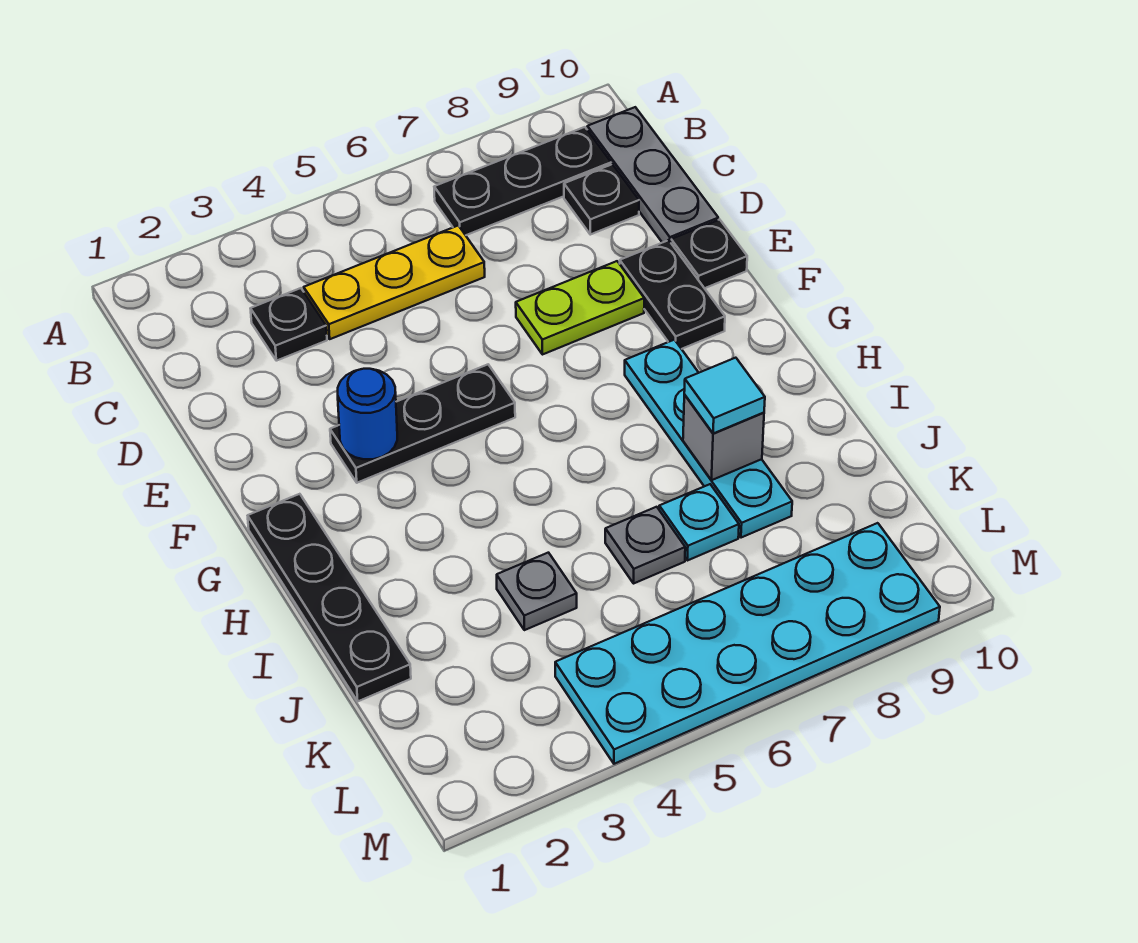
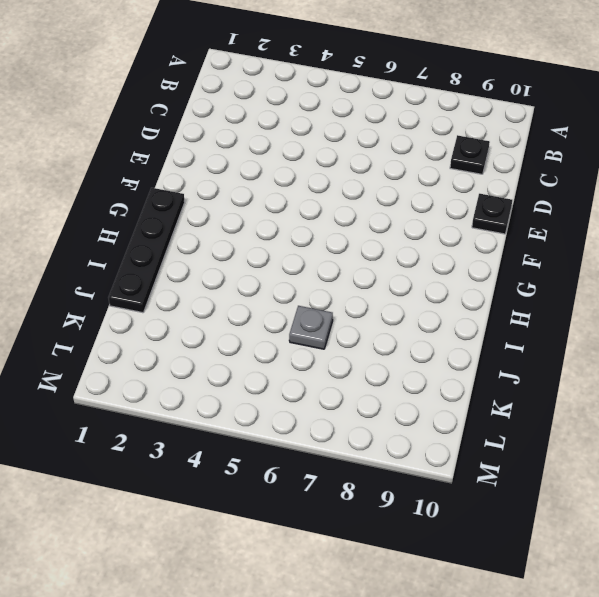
none -> black 1x3 plate [434,127,611,235]
none -> grey 1x3 plate [587,107,718,243]
none -> black 1x1 plate [250,288,327,361]

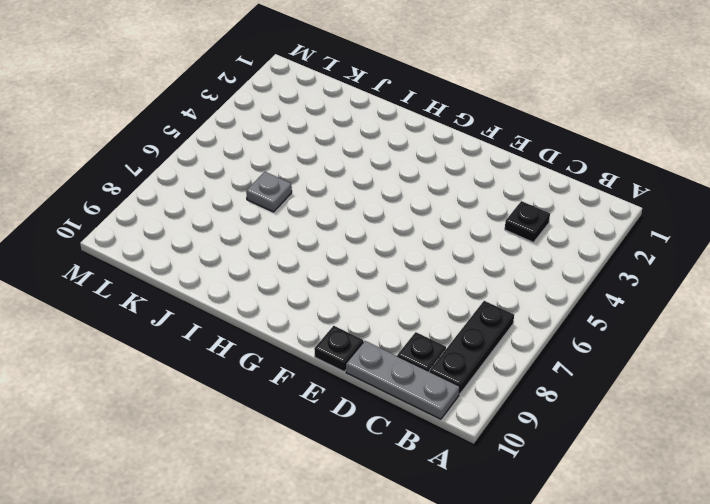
none -> yellow 1x3 plate [304,225,485,339]
none -> lime 1x2 plate [516,261,644,355]
none -> black 1x2 plate [620,240,725,349]

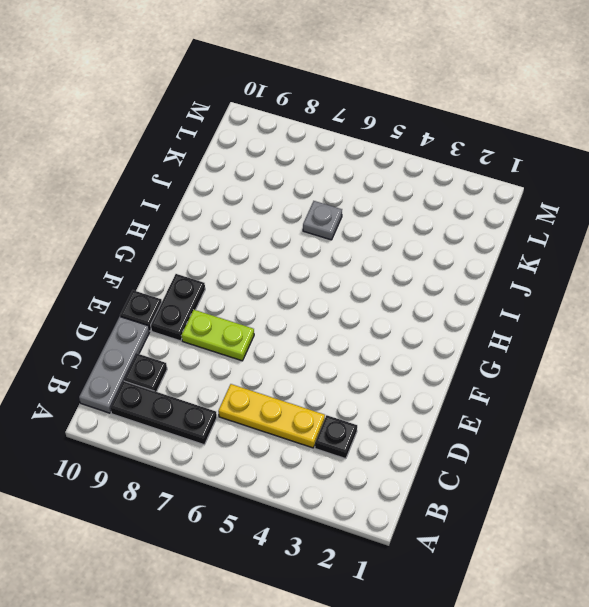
none -> black 1x3 plate [330,365,515,483]
none -> black 1x4 plate [248,494,411,701]
none -> cyan 1x4 plate [625,340,792,538]

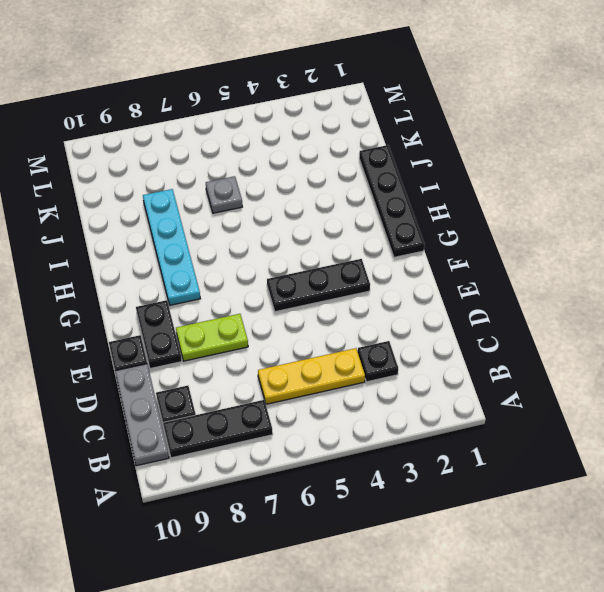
none -> grey 1x1 plate [497,553,577,630]
none -> cyan 1x1 plate [659,484,739,561]
none -> cyan 2x6 plate [555,523,940,764]

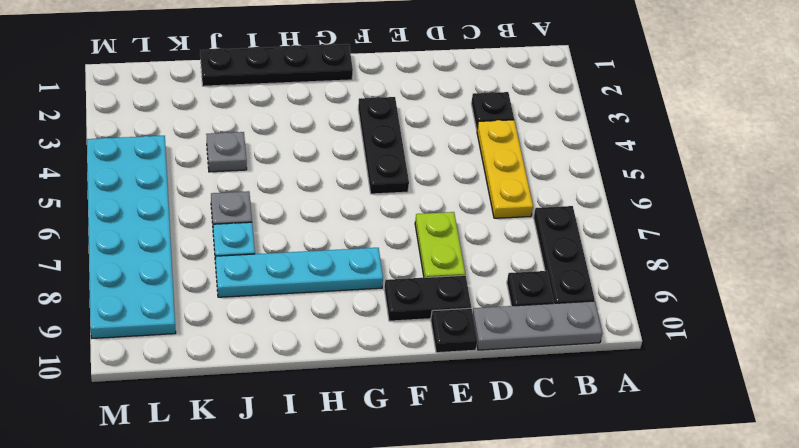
none -> blue 1x1 round brick [338,369,397,459]
none -> grey 1x1 brick [683,395,764,480]
none -> cyan 1x1 tile [684,358,765,434]

